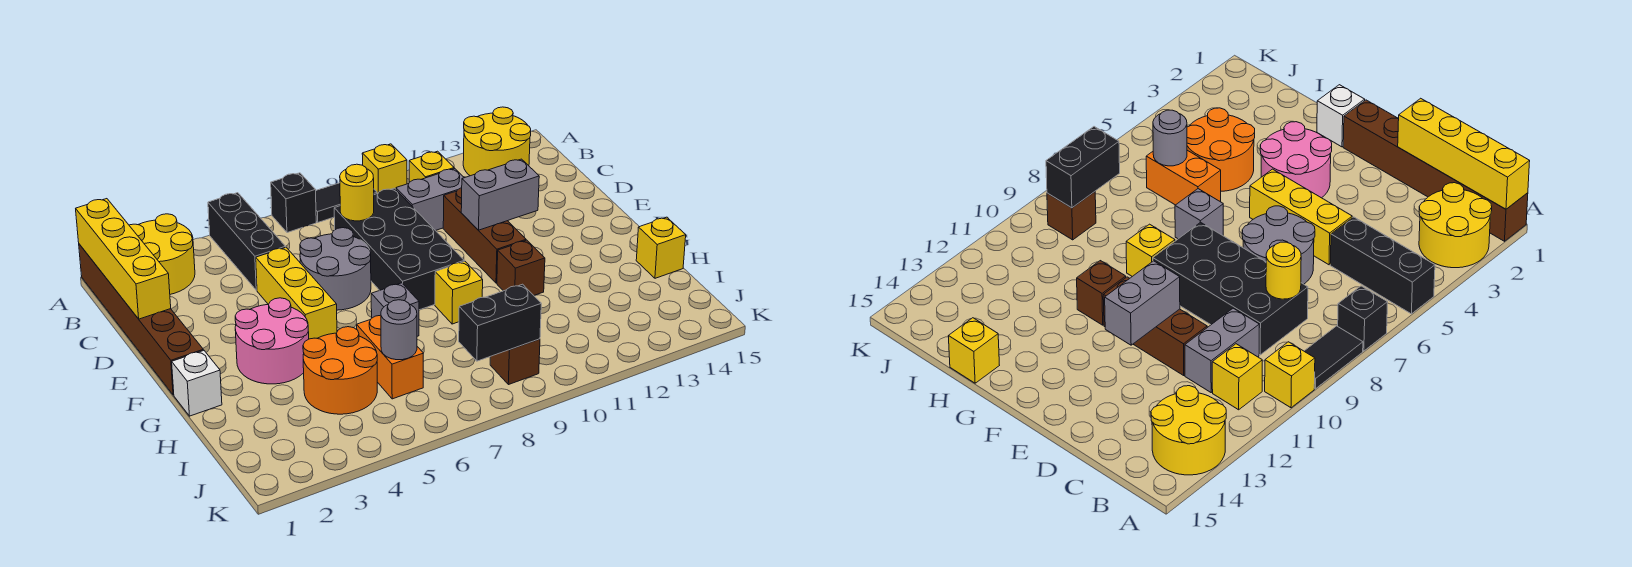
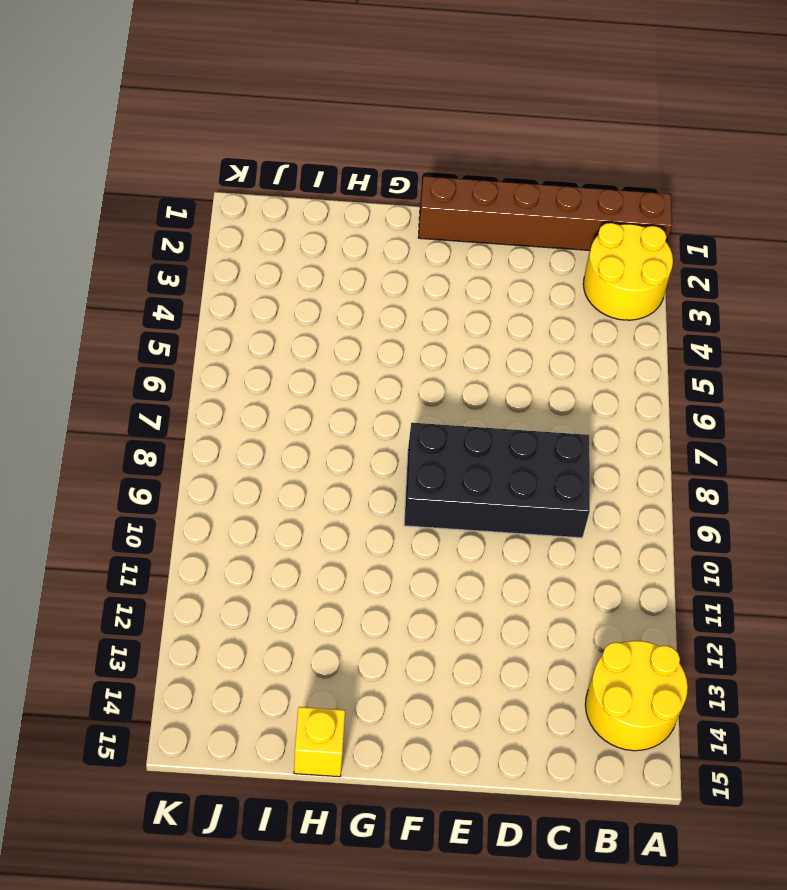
none -> black 1x3 brick [208,193,286,290]
none -> black 1x1 brick [271,173,316,233]
none -> black 1x2 tile [316,183,377,222]

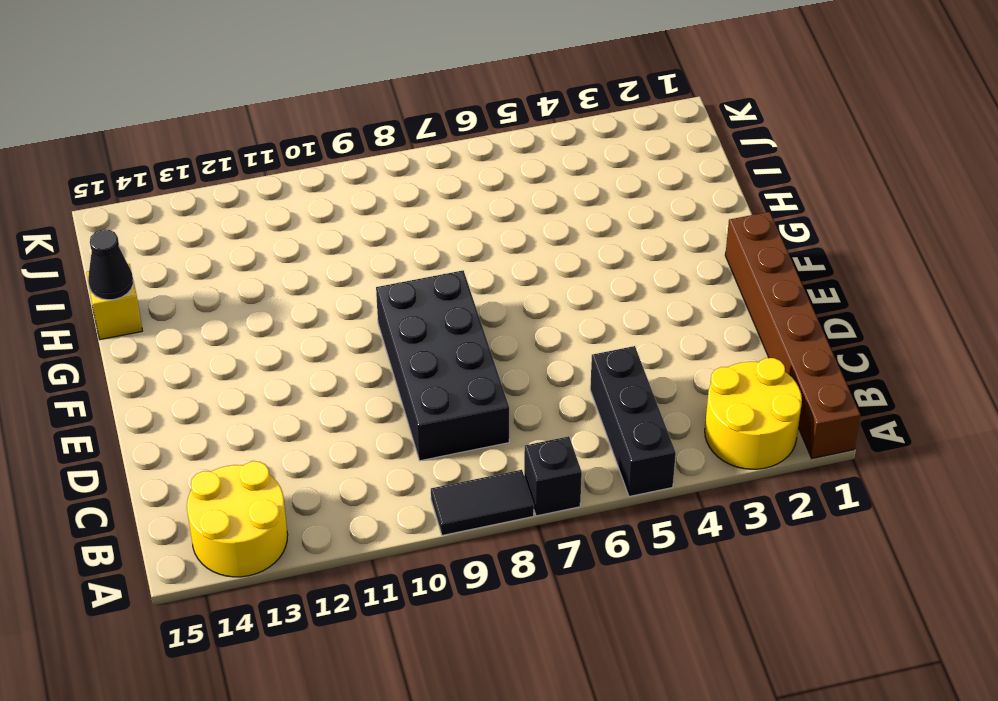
black 1x1 cone [88,230,133,300] -> none
none -> yellow 1x1 brick [362,144,407,194]
none -> yellow 1x1 brick [409,151,454,182]
none -> grey 1x2 brick [396,168,464,231]

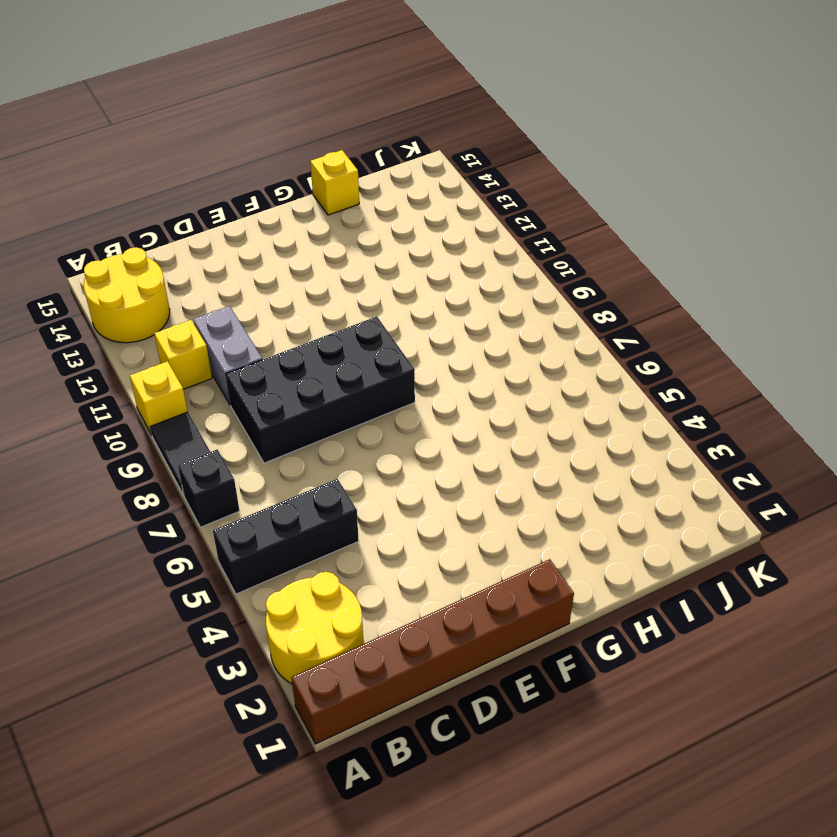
none -> yellow 1x3 brick [256,247,337,339]
none -> grey 2x2 round brick [300,228,371,310]
none -> brown 1x3 brick [443,188,526,283]

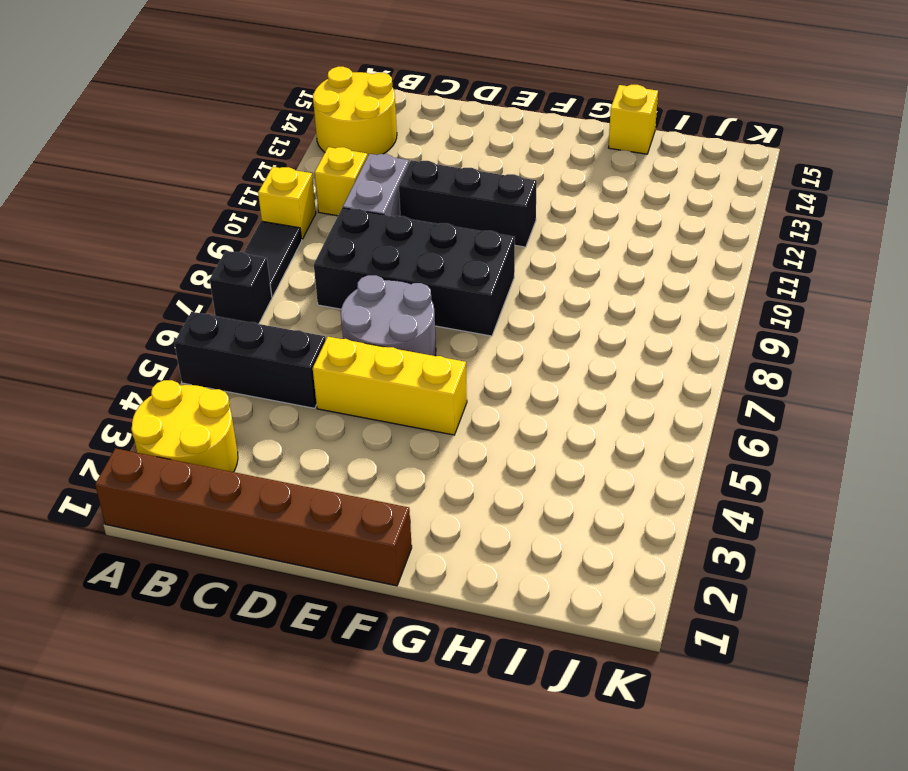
black 1x3 brick [399,160,537,247] -> brown 1x3 brick [443,188,526,283]
none -> pink 2x2 round brick [235,298,309,384]
none -> white 1x1 brick [172,350,222,416]
none -> grey 1x1 brick [371,283,419,336]

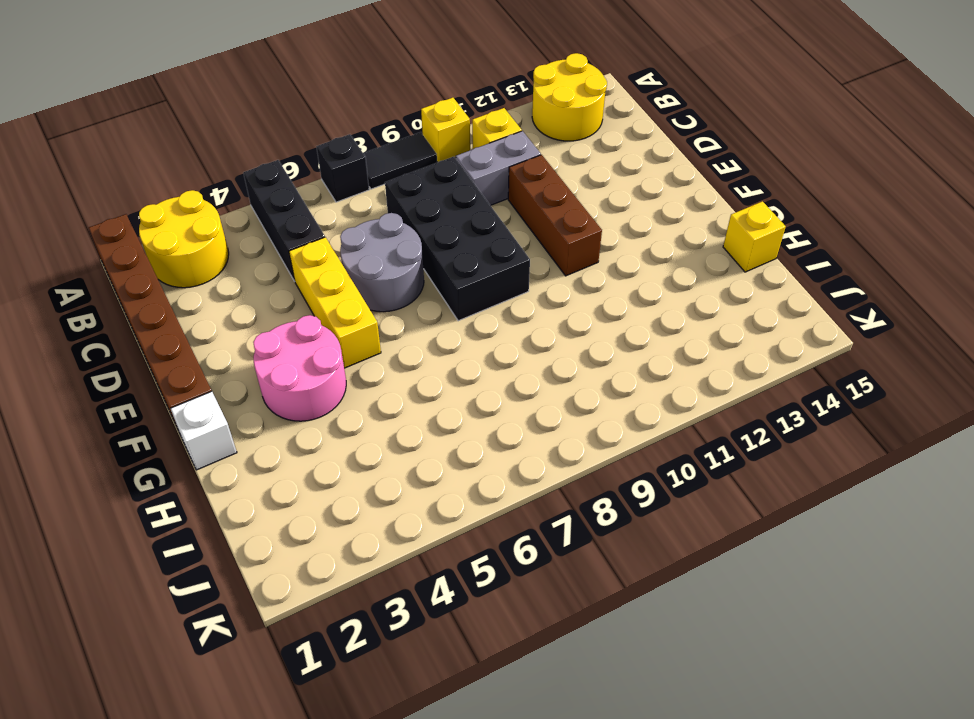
none -> grey 1x1 brick [371,283,419,336]
none -> yellow 1x1 brick [435,261,483,324]
none -> brown 1x1 brick [497,240,545,295]

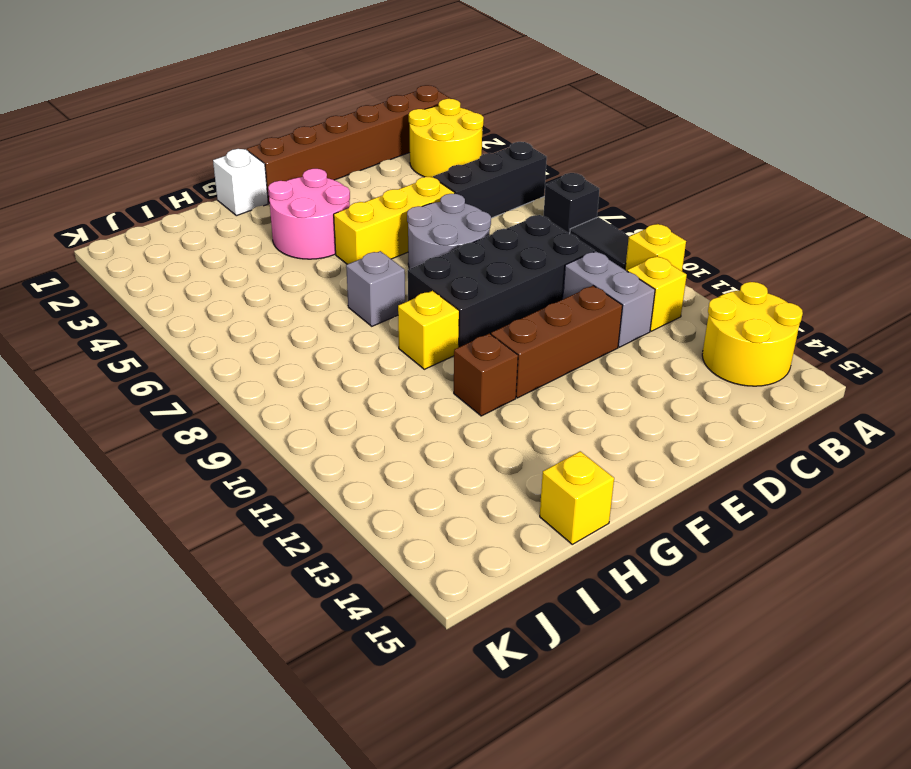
none -> orange 2x2 round brick [303,327,377,414]
none -> orange 1x2 brick [357,315,423,399]
none -> brown 1x1 brick [490,339,540,385]

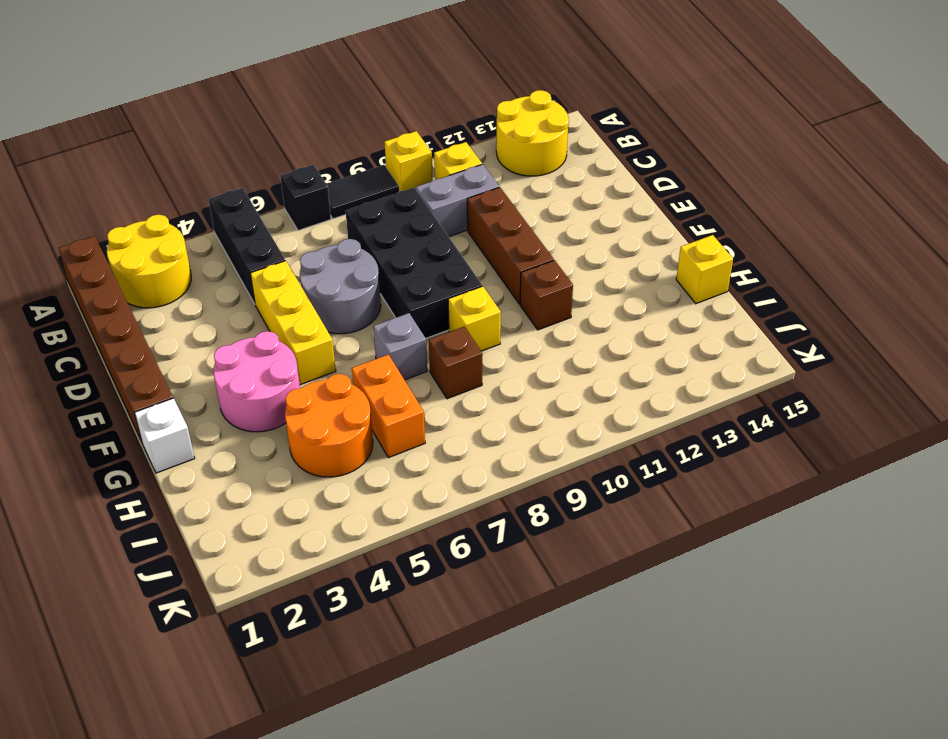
brown 1x1 brick [429,327,482,399] -> brown 1x1 brick moved to [490,339,540,385]
none -> yellow 1x4 brick [76,199,171,319]
none -> yellow 1x1 round brick [340,164,374,221]
none -> grey 1x2 brick [461,159,539,230]

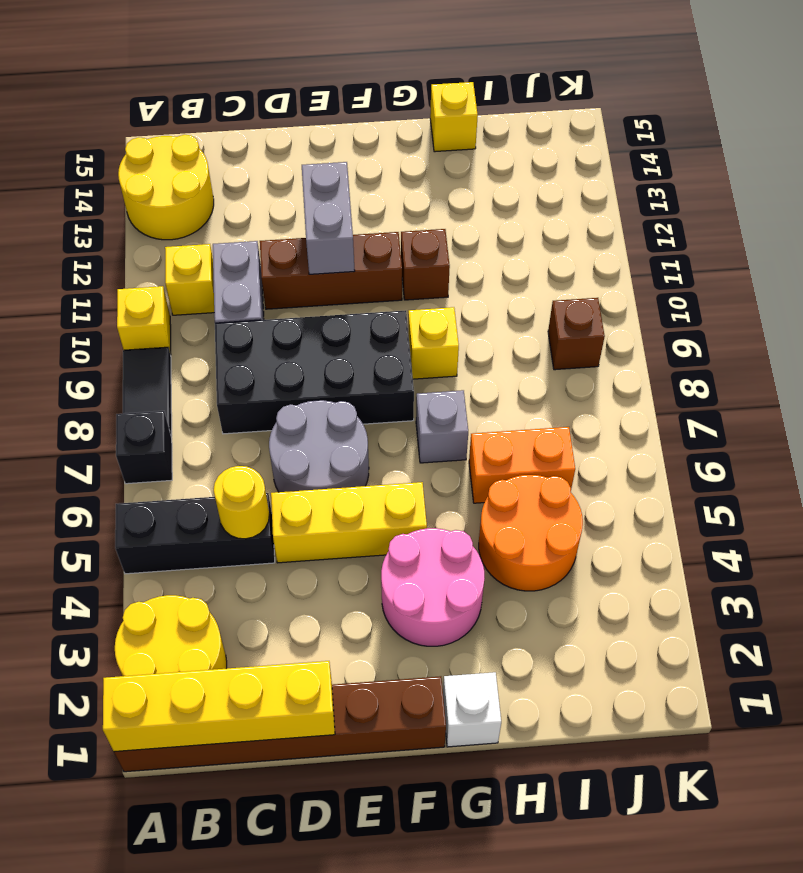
yellow 1x1 round brick [214,466,269,539] -> yellow 1x1 round brick moved to [340,164,374,221]
none -> grey 1x1 round brick [381,300,417,360]
none -> black 1x2 brick [459,284,541,361]

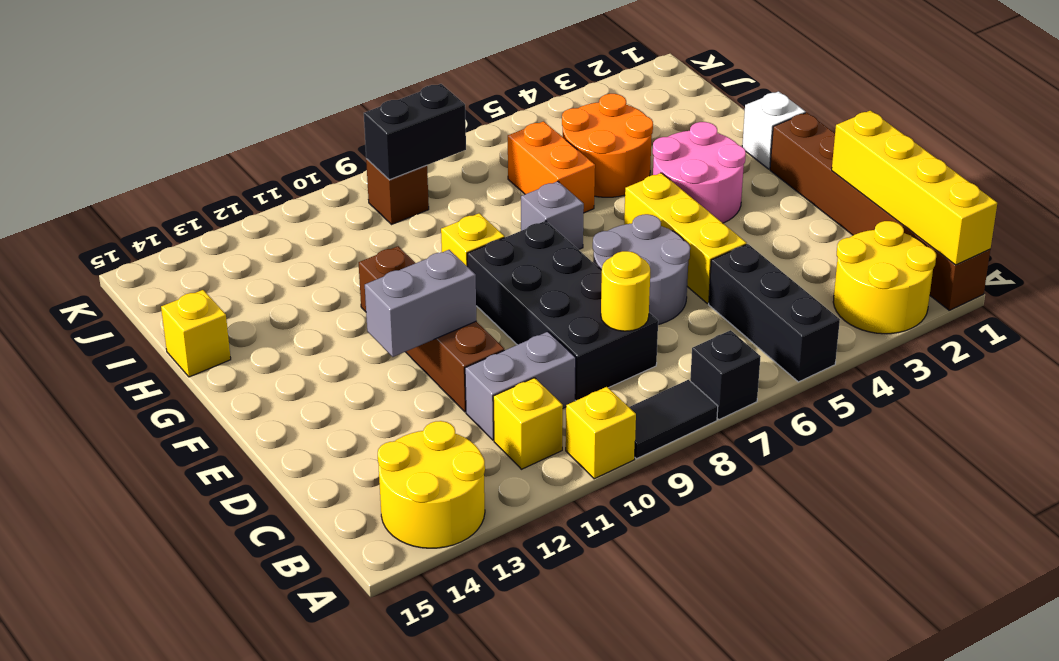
none -> grey 1x1 round brick [381,300,417,360]

